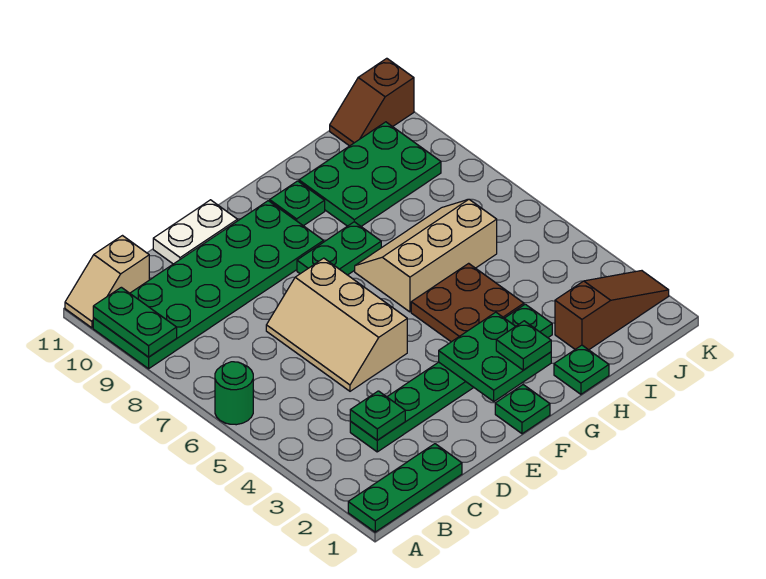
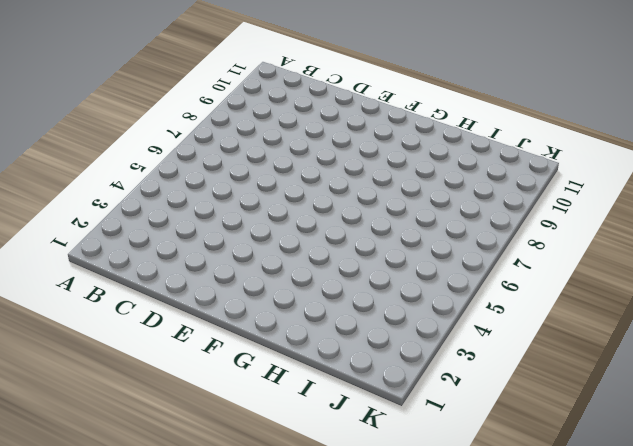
none -> green 1x3 plate [348,444,462,532]
none -> green 1x1 round brick [215,362,253,425]
none -> green 2x6 plate [93,201,324,369]

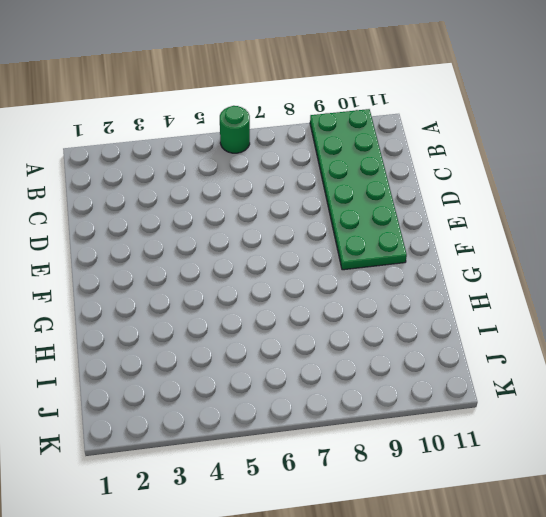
none -> green 1x3 plate [348,444,462,532]
none -> tan 1x2 slope [65,236,149,328]
none -> green 1x6 plate [350,304,552,452]

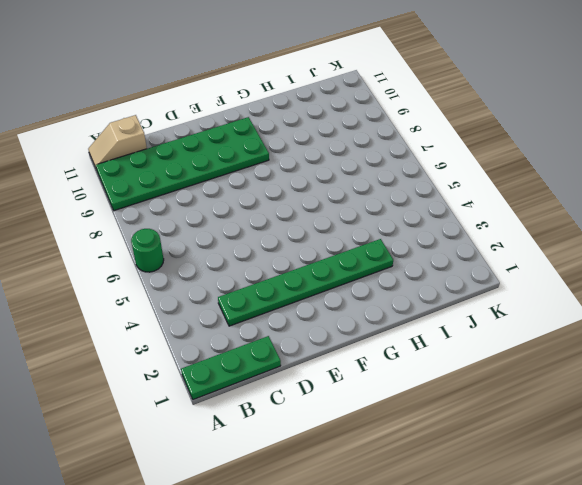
none -> tan 2x3 slope [266,258,407,391]
none -> white 1x2 plate [153,200,238,264]
none -> green 1x1 plate [495,385,550,434]

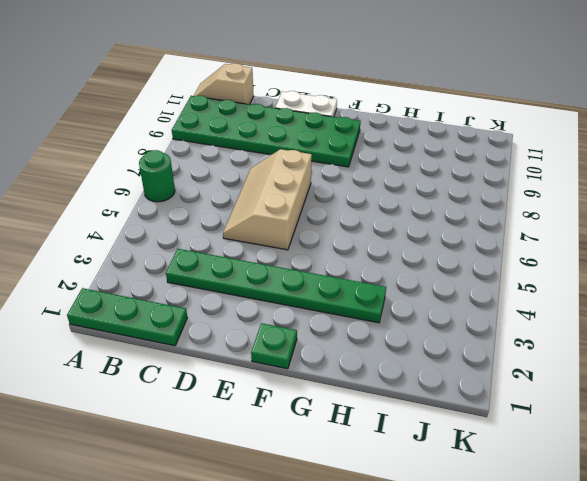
none -> green 1x2 plate [297,222,381,275]
none -> brown 2x2 plate [411,263,524,342]
none -> tan 2x3 slope [355,199,497,312]

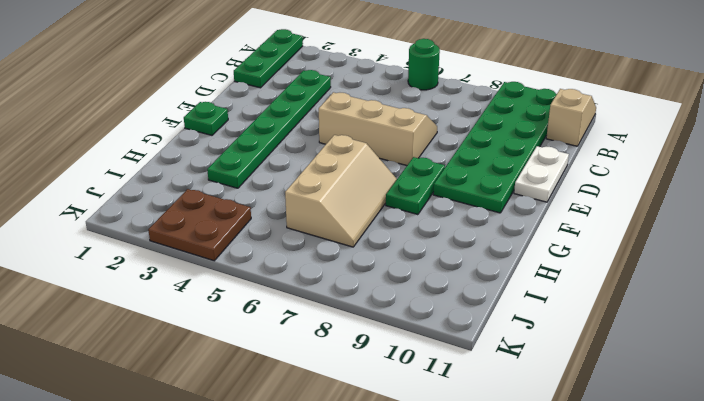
brown 2x2 plate [148,189,251,261] -> brown 2x2 plate moved to [411,263,524,342]
none -> green 1x1 plate [270,181,325,226]
none -> green 1x1 plate [554,345,609,394]
none -> green 2x3 plate [299,122,441,226]

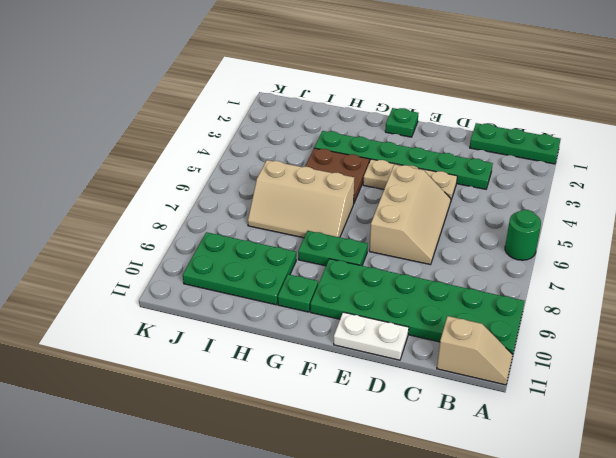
tan 1x3 plate [363,159,457,200] -> none
none -> green 1x1 plate [554,345,609,394]
none -> brown 1x3 slope [555,271,669,350]
none -> brown 1x2 slope [330,58,414,146]

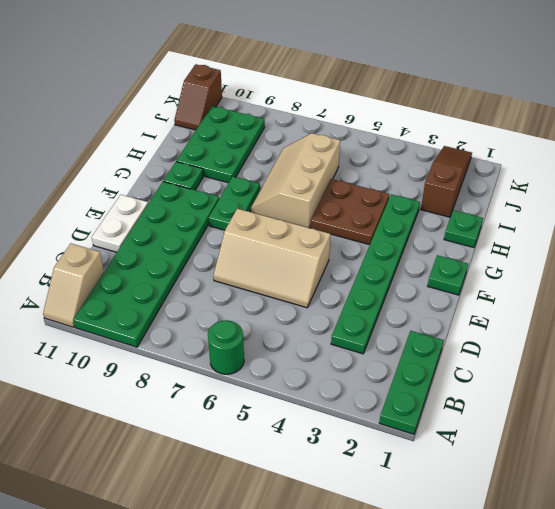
none -> green 1x2 plate [93,287,177,357]
none -> green 1x1 plate [350,391,405,440]
none -> green 2x2 plate [439,312,551,401]

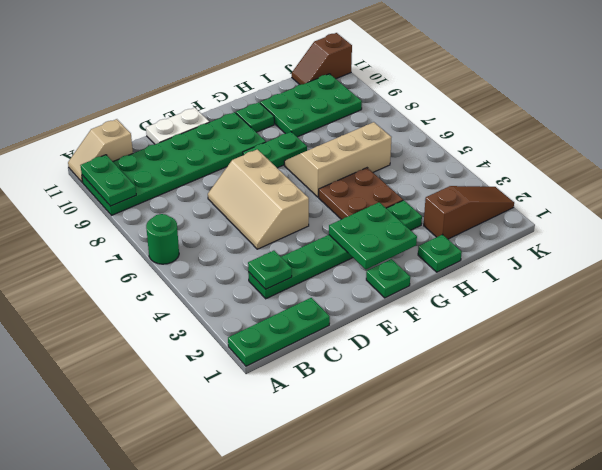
none -> green 1x1 plate [496,321,551,370]

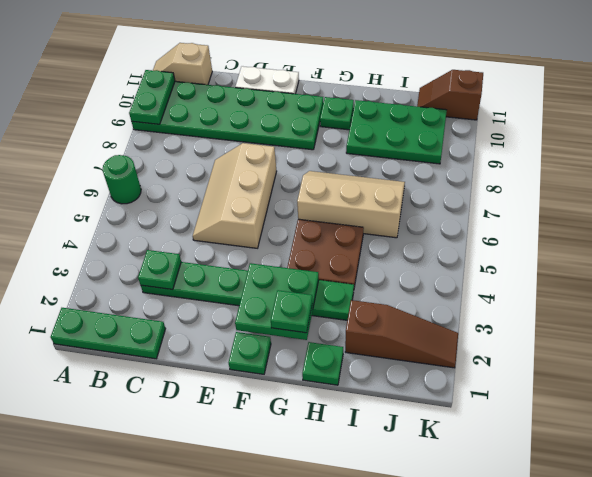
none -> green 1x2 plate [297,222,381,275]

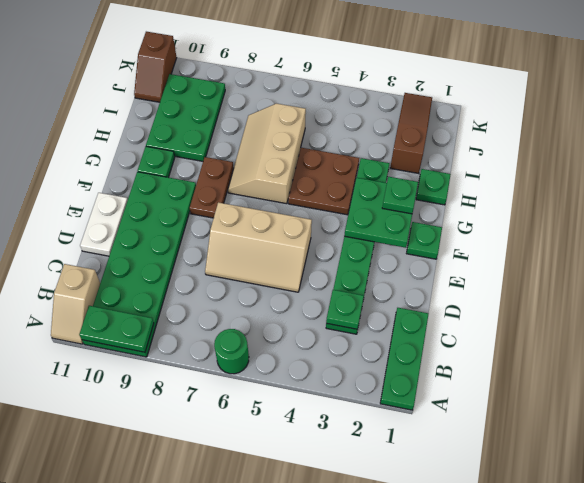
brown 1x2 plate [190,157,234,218] -> green 1x2 plate [297,222,381,275]

